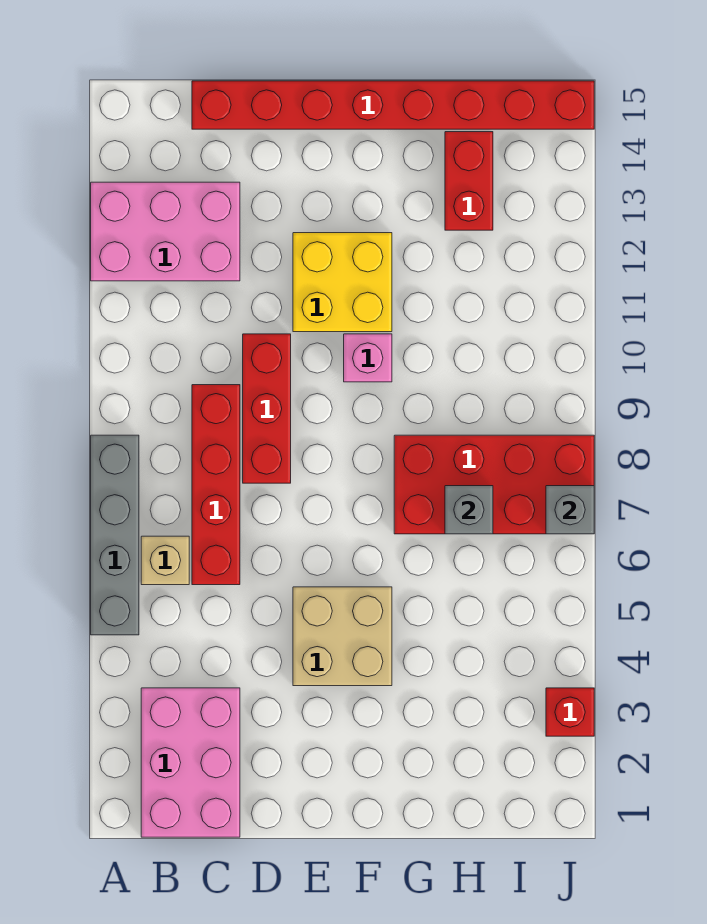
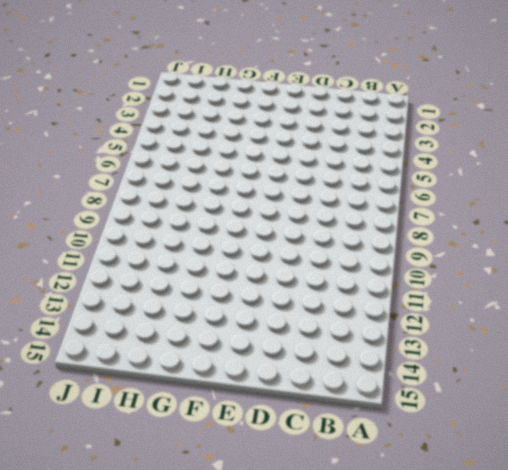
none -> grey 1x4 brick [91,435,139,635]
none -> pink 2x3 brick [91,182,240,281]
none -> pink 2x3 brick [141,688,240,837]

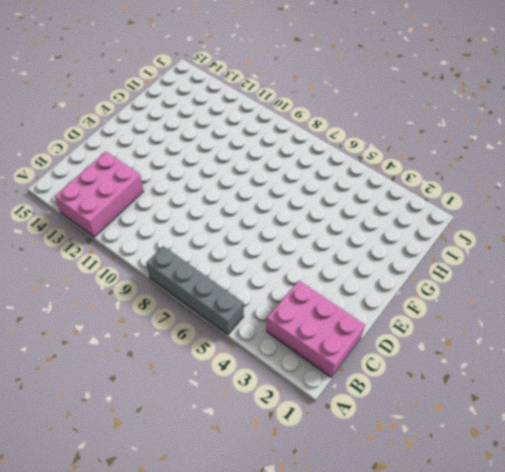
none -> tan 1x1 brick [141,536,189,585]
none -> red 1x4 brick [192,385,240,585]
none -> red 1x8 brick [192,81,594,129]

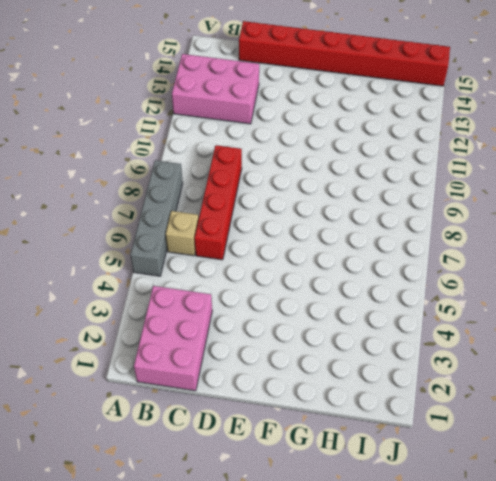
none -> red 1x3 brick [243,334,291,483]
none -> tan 2x2 brick [293,587,392,686]
none -> yellow 2x2 brick [293,233,392,332]

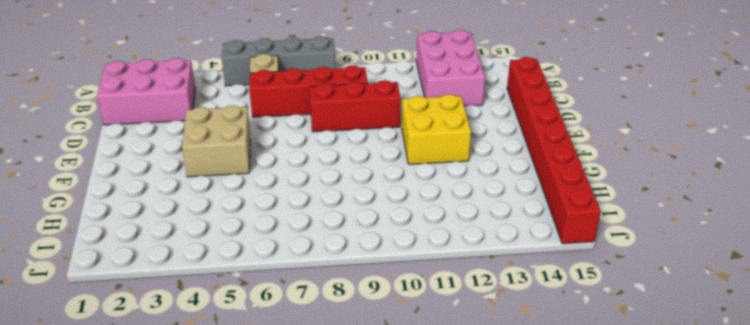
none -> pink 1x1 brick [344,334,392,382]
none -> red 2x4 brick [394,435,594,534]
none -> red 1x2 brick [445,132,493,230]

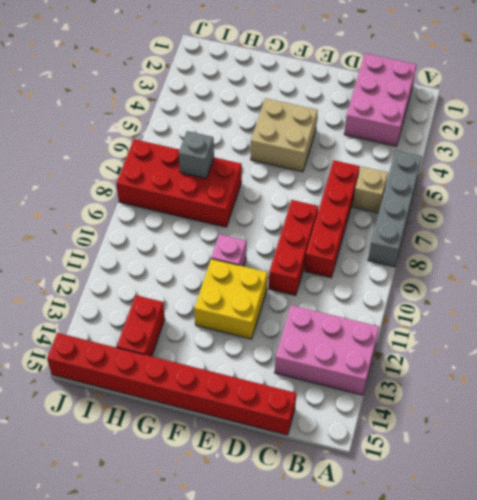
none -> red 1x1 brick [546,688,594,736]
none -> grey 1x1 brick [546,486,594,534]

